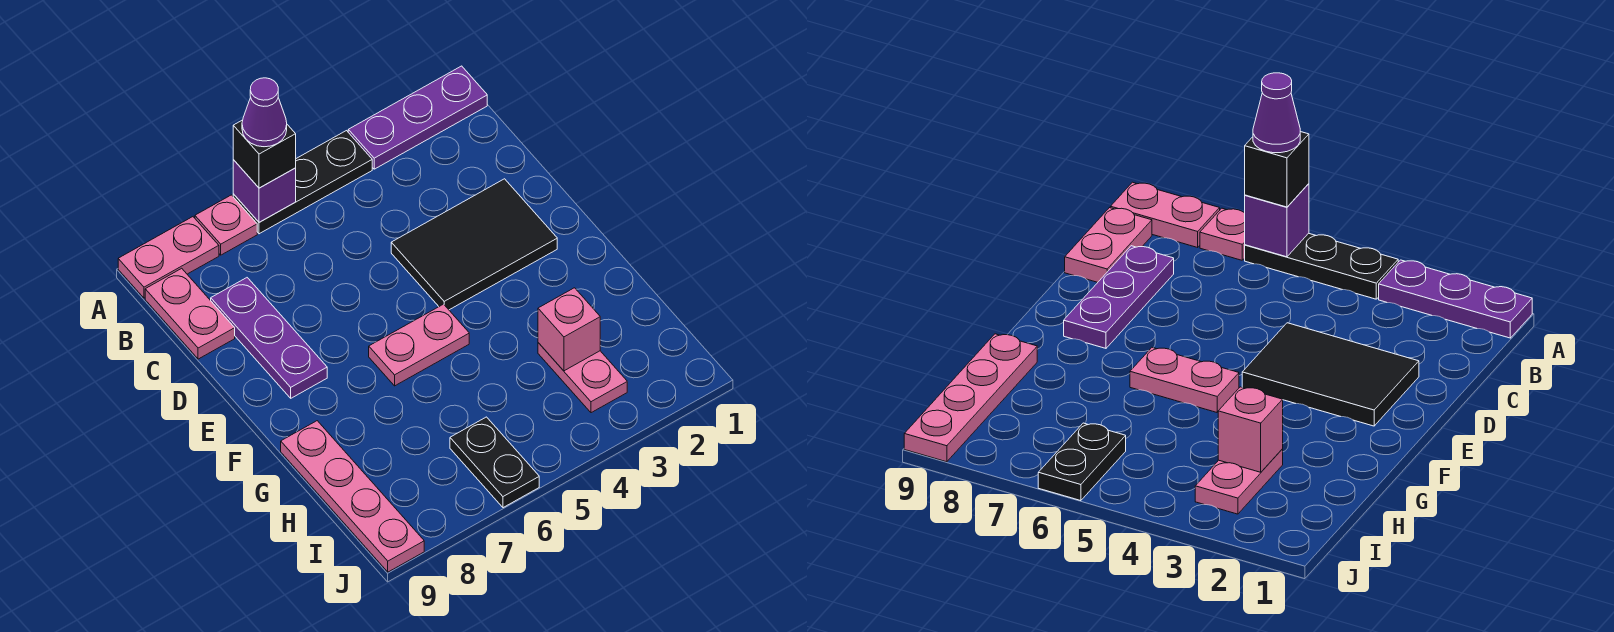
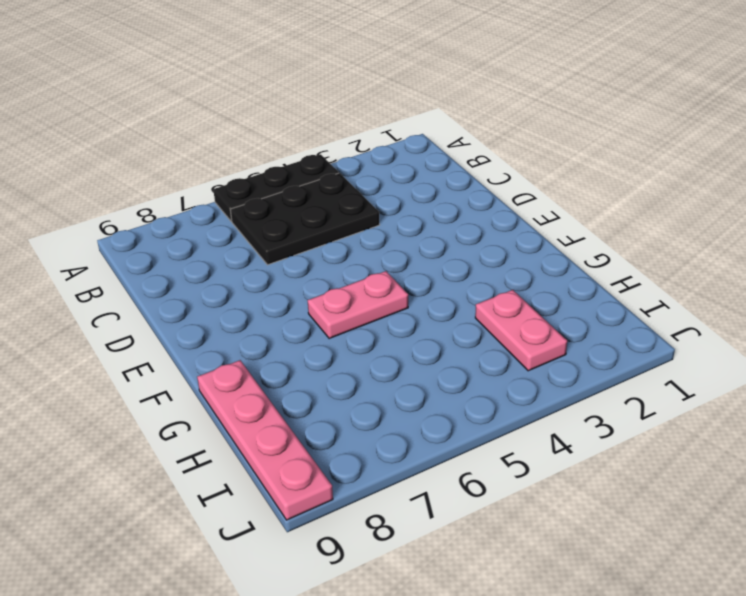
black 2x3 plate [230,173,380,265] -> none
none -> purple 1x3 plate [348,66,487,169]
none -> pink 1x1 plate [195,195,257,255]
none -> pink 1x2 plate [118,217,219,298]

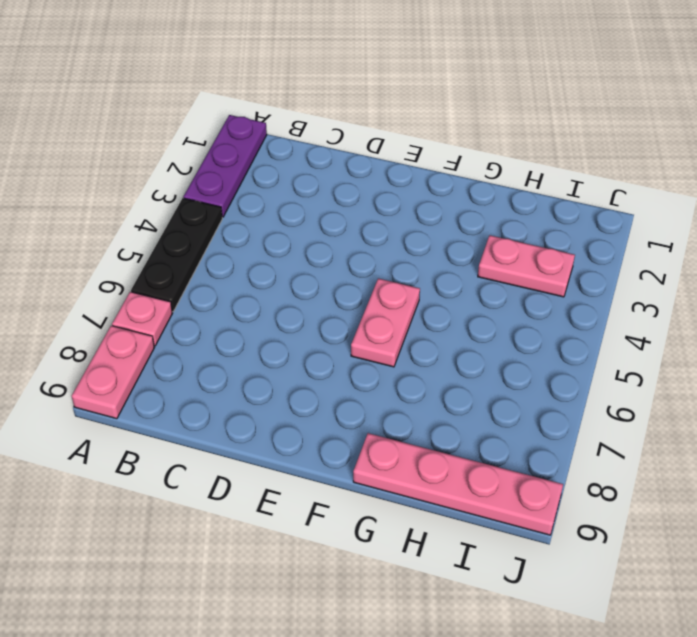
none -> pink 1x2 plate [145,268,235,359]
none -> purple 1x3 plate [211,278,327,398]
none -> black 2x3 tile [391,179,557,310]

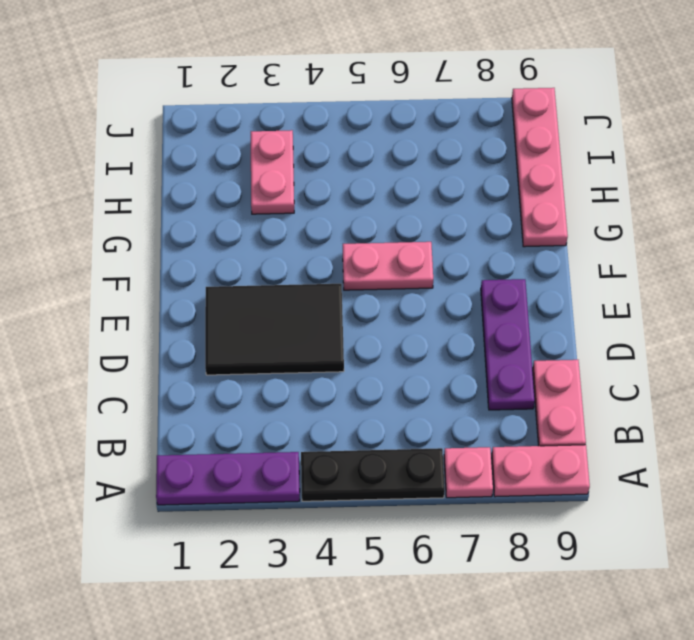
none -> black 1x2 plate [450,417,539,508]
none -> purple 1x1 brick [233,160,296,222]
none -> pink 1x1 brick [538,288,600,371]

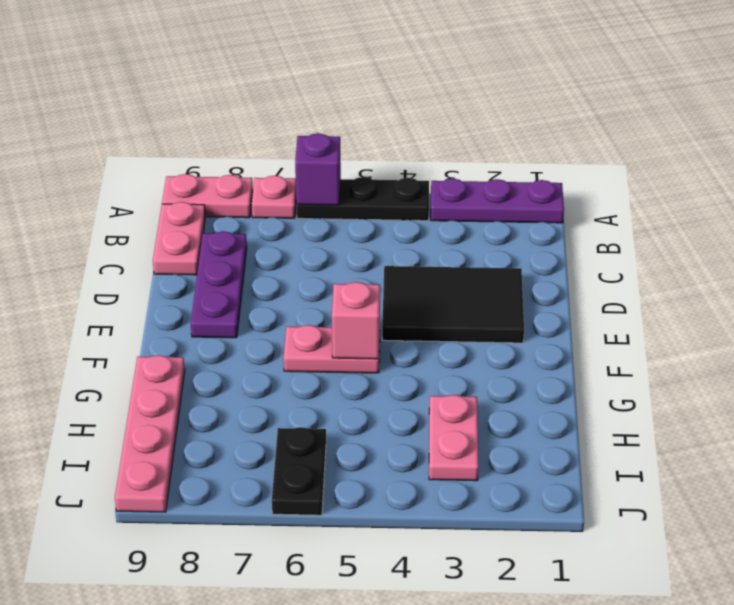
pink 1x1 brick [332,282,380,359] -> pink 1x1 brick moved to [538,288,600,371]
none -> black 1x1 brick [233,120,296,188]
none -> purple 1x1 cone [242,78,287,147]

